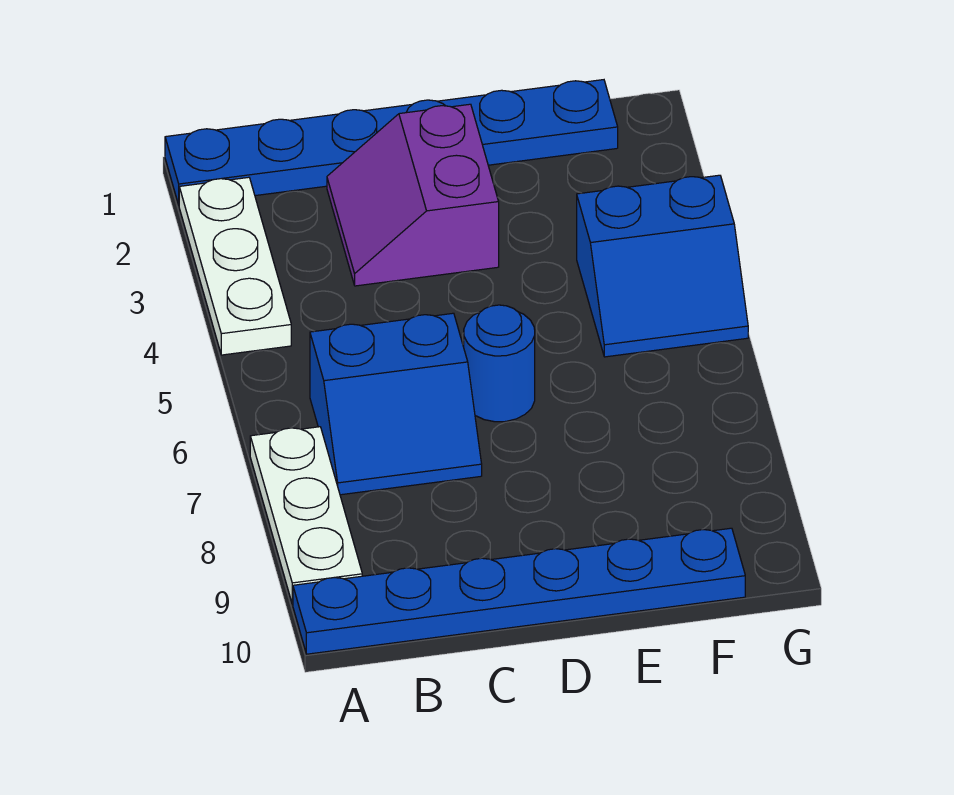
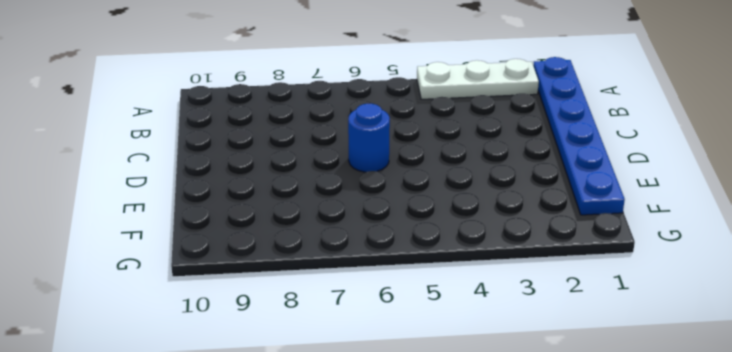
none -> white 1x3 plate [250,427,362,604]
none -> blue 1x6 plate [293,528,745,654]

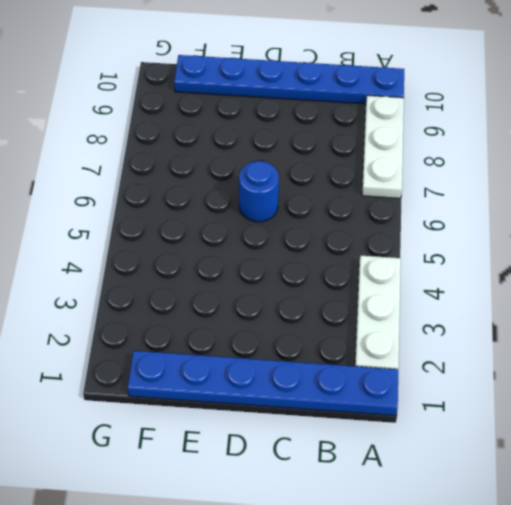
none -> blue 2x2 slope [310,313,482,495]
none -> purple 2x2 slope [327,104,499,286]

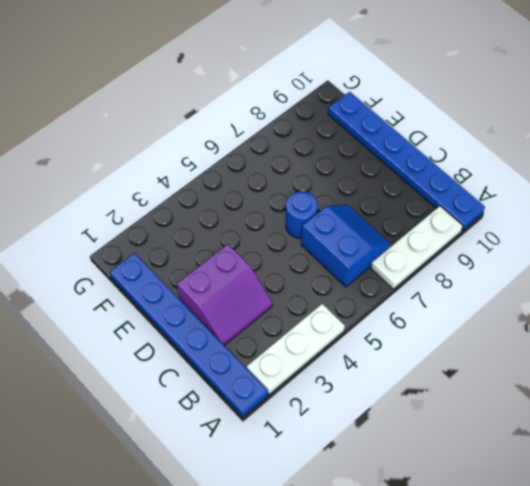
none -> blue 2x2 slope [577,175,748,357]

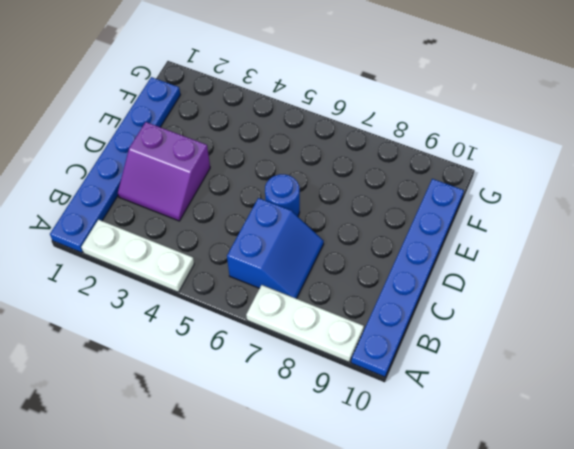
none -> blue 2x2 slope [577,175,748,357]

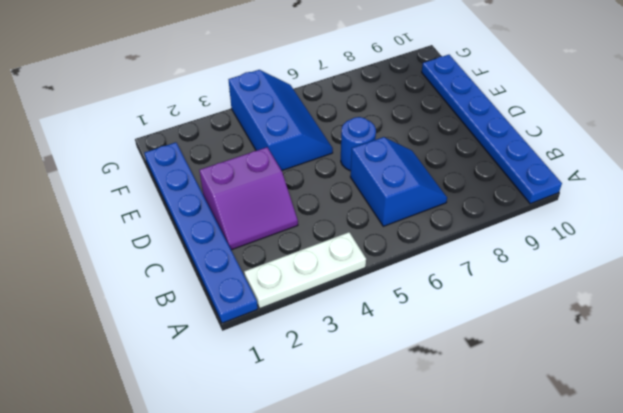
blue 2x3 slope [228,70,333,170] -> blue 2x2 slope [577,175,748,357]
none -> white 1x3 plate [250,427,362,604]

